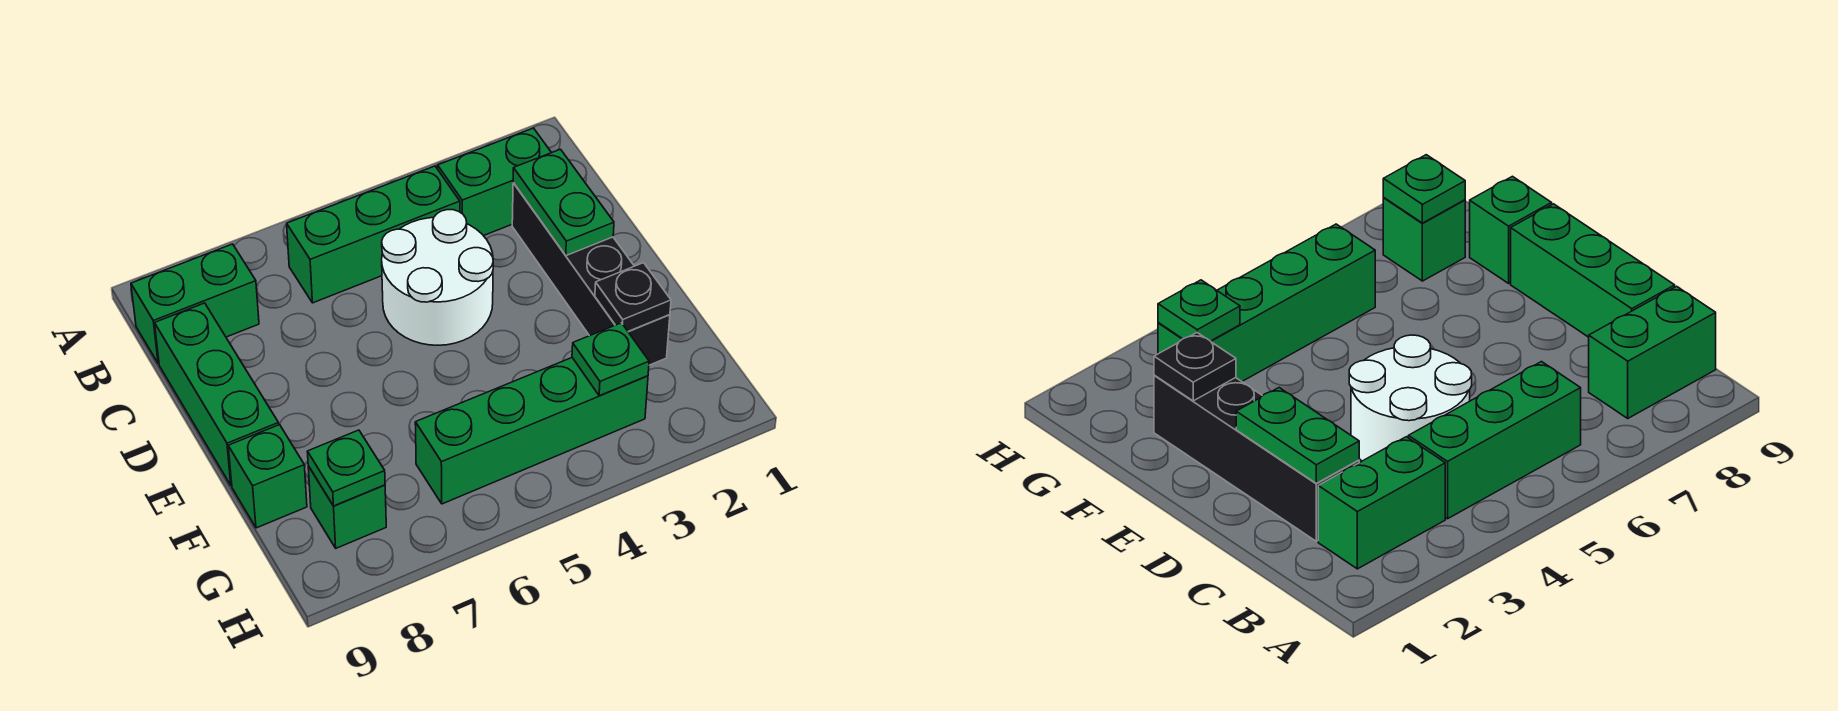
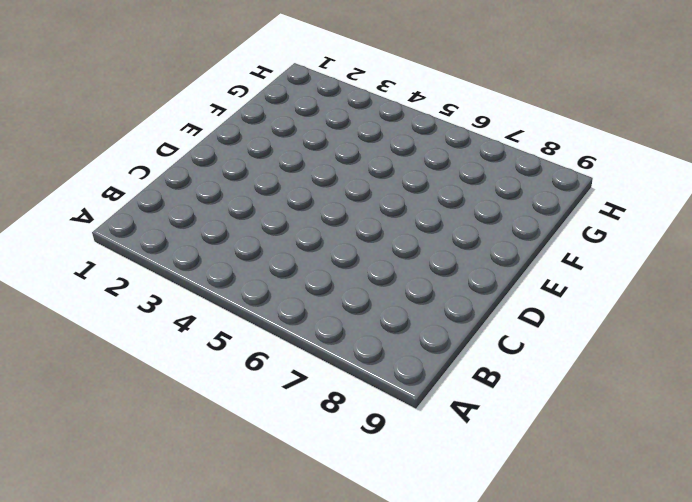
none -> green 1x2 brick [438,128,551,236]
none -> green 1x3 brick [287,166,460,303]
none -> green 1x2 brick [131,244,259,364]

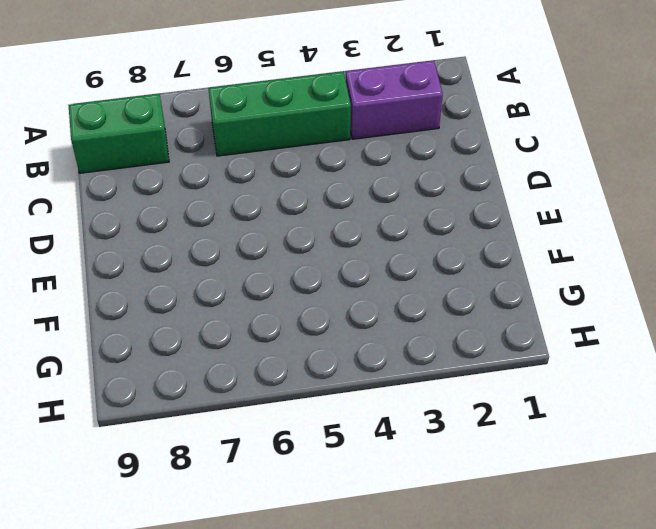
purple 1x2 brick [346,61,443,139] -> green 1x2 brick [438,128,551,236]
none -> black 1x4 brick [512,183,670,365]
none -> white 2x2 round brick [382,210,493,345]
none -> green 1x3 brick [155,303,279,486]

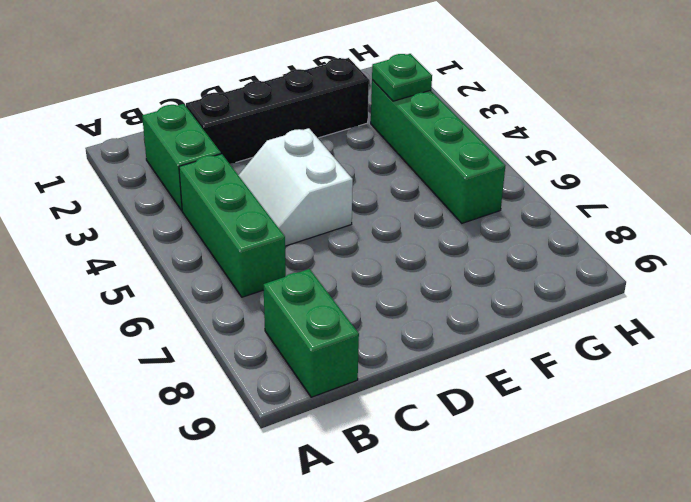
white 2x2 slope [238,128,353,246] -> white 2x2 round brick [382,210,493,345]
none -> green 1x3 brick [155,303,279,486]
none -> green 1x1 brick [228,425,307,528]
none -> green 1x1 brick [308,466,386,548]

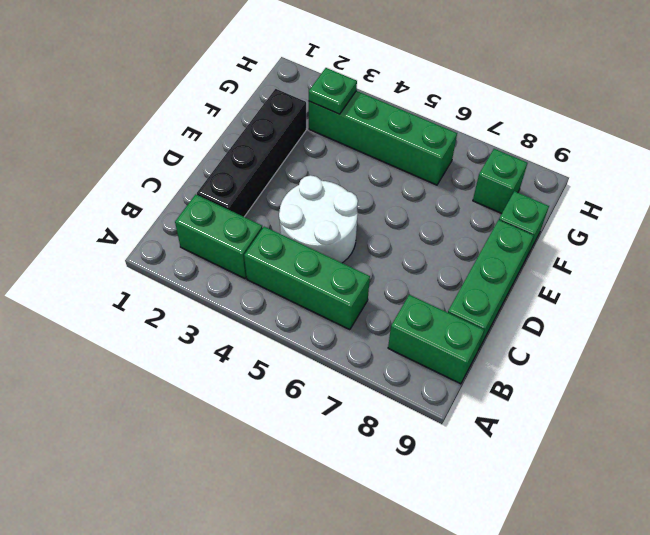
none -> green 1x2 plate [513,149,614,256]
none -> black 1x1 plate [595,263,671,332]
none -> green 1x1 plate [307,430,385,506]

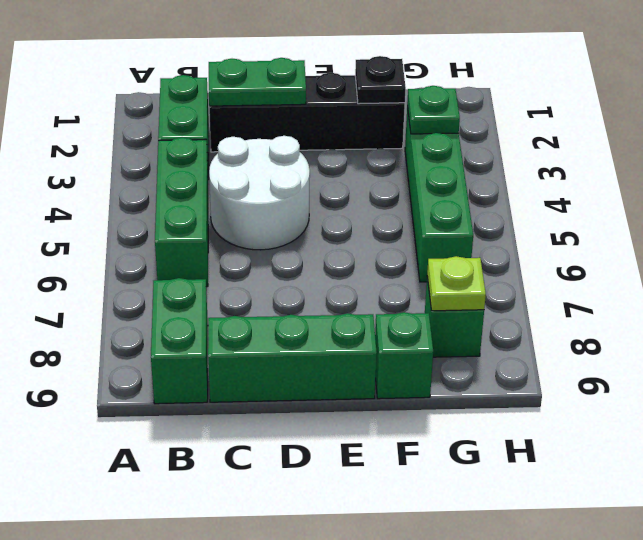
lime 1x1 plate [427,256,486,311] -> green 1x1 plate [307,430,385,506]

